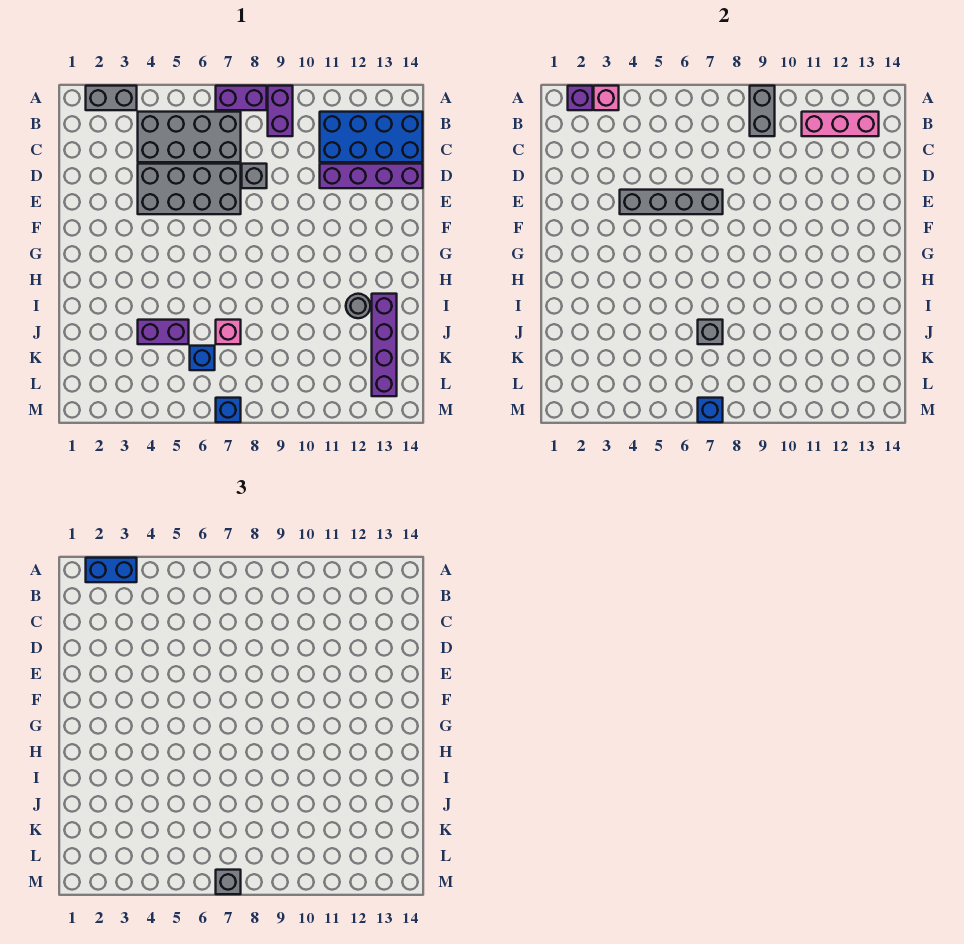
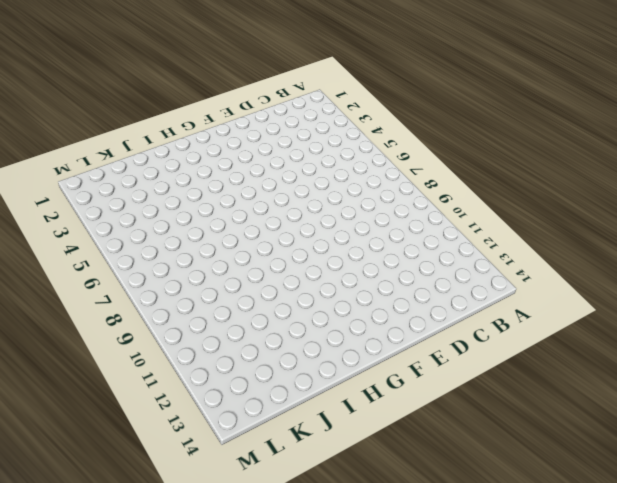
none -> grey 1x2 brick [86,86,137,110]
none -> purple 1x2 brick [216,86,267,110]
none -> purple 1x2 brick [268,86,293,136]

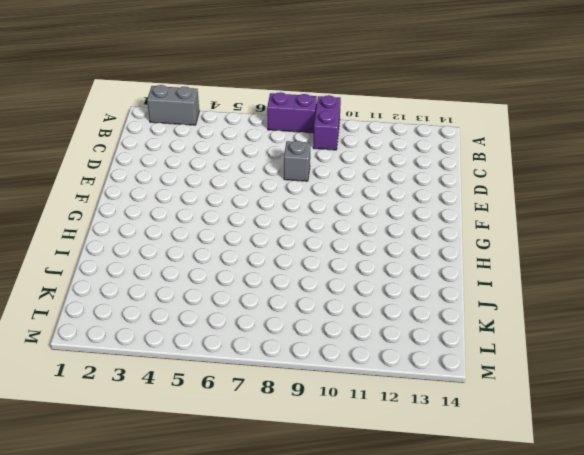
none -> grey 2x4 brick [138,112,241,162]
none -> blue 2x4 brick [320,112,423,162]
none -> grey 2x4 brick [138,164,241,214]

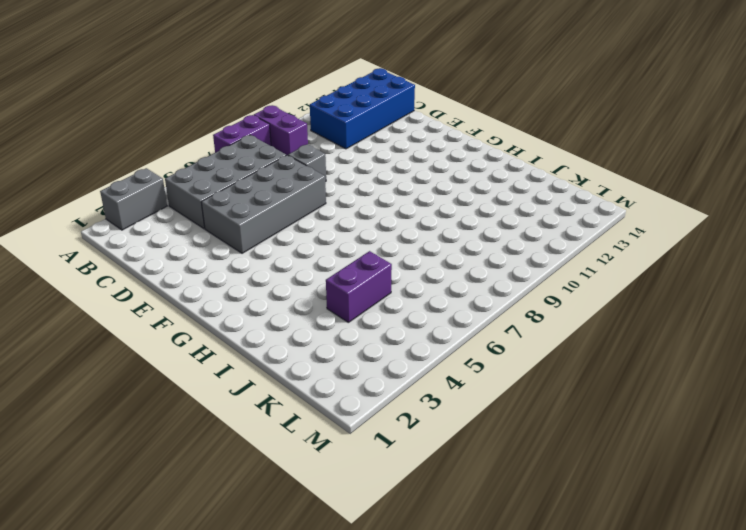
none -> purple 1x4 brick [320,164,423,188]
none -> grey 1x1 round brick [346,294,370,318]
none -> purple 1x4 brick [372,294,397,396]

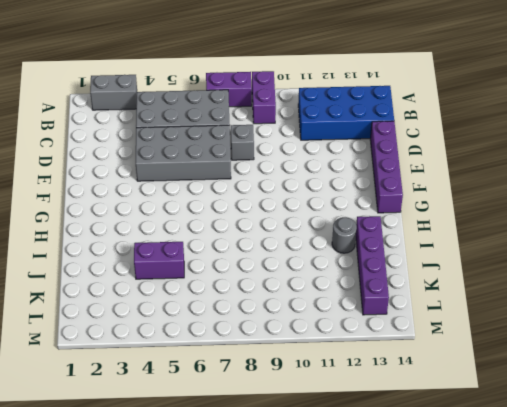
purple 1x4 brick [370,121,403,213] -> purple 1x4 brick turned to [320,164,423,188]
none -> pink 1x1 brick [216,320,241,344]
none -> blue 1x1 brick [190,346,215,370]
none -> blue 1x1 brick [216,398,241,422]

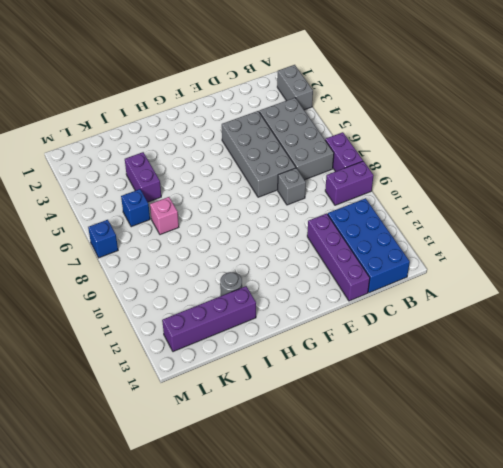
none -> purple 1x1 brick [568,86,593,110]
none -> pink 1x1 brick [594,86,619,110]
none -> grey 1x2 brick [750,86,775,136]

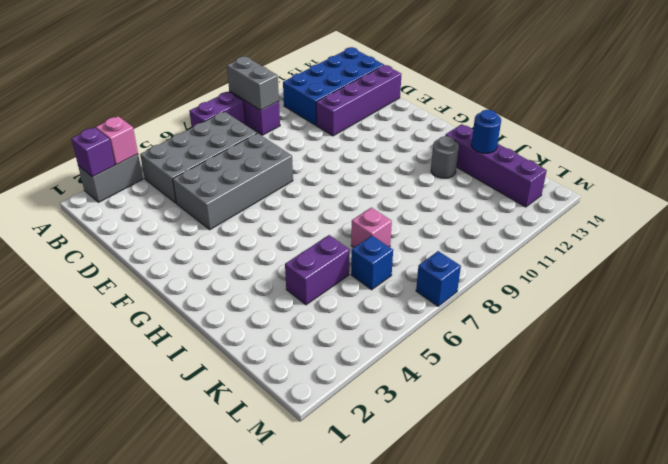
blue 1x1 round brick [471,110,501,153] -> none
none -> grey 1x1 brick [242,164,267,188]
none -> pink 1x3 brick [802,112,879,136]
none -> grey 1x4 brick [620,190,723,214]

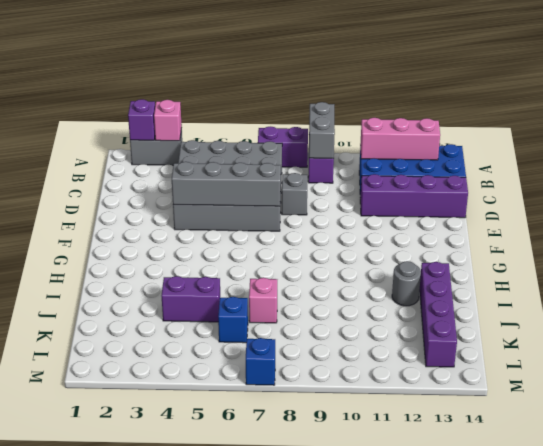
none -> grey 1x1 brick [698,320,723,344]
none -> blue 1x1 brick [698,398,723,422]
none -> blue 1x2 brick [86,558,137,582]

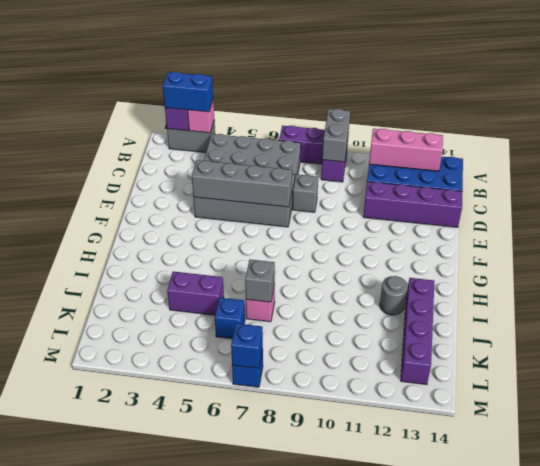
none -> grey 1x1 brick [216,870,241,894]

